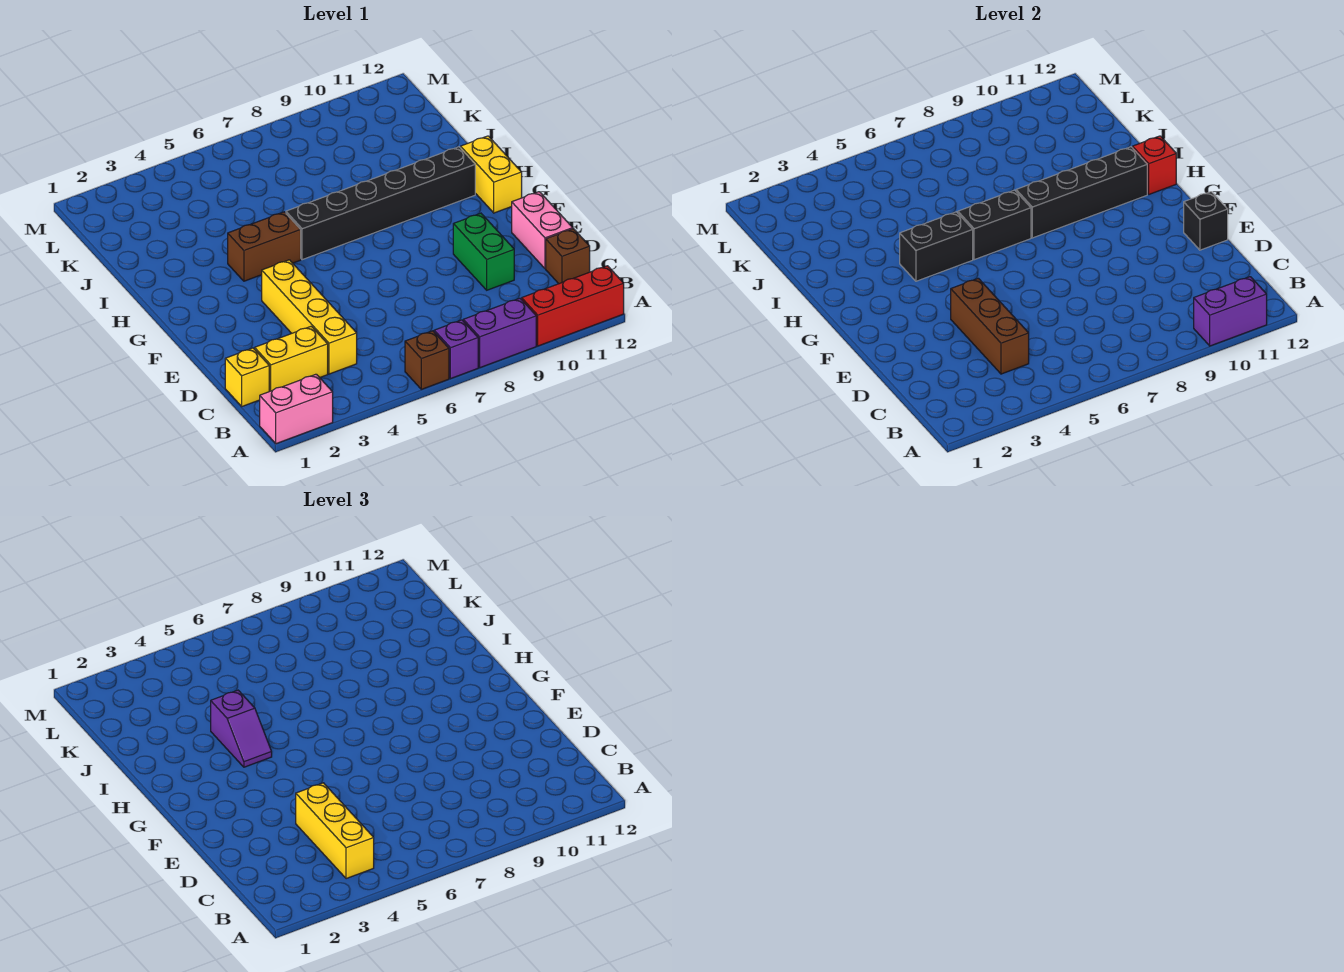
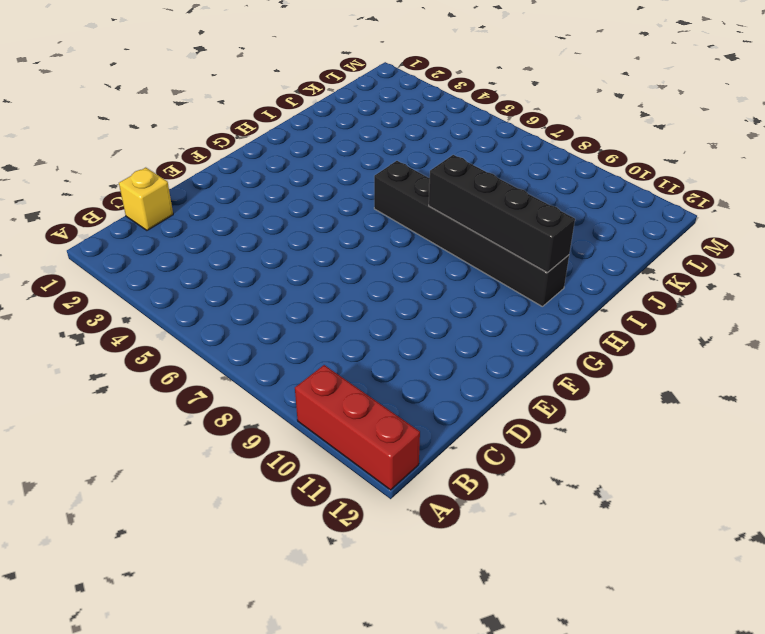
none -> pink 1x2 brick [260,374,333,444]
none -> brown 1x1 brick [405,331,449,389]
none -> purple 1x1 brick [434,320,478,379]

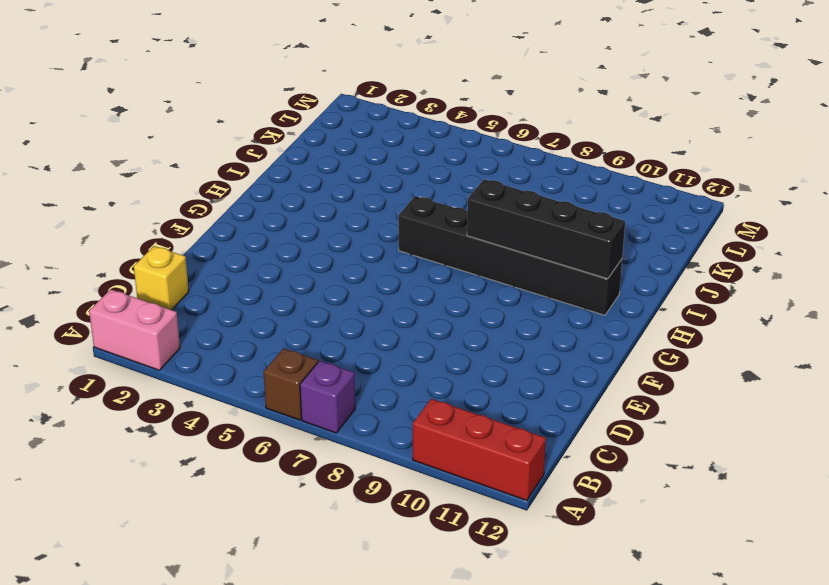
none -> purple 1x2 brick [463,298,536,368]
none -> yellow 1x2 brick [255,326,328,391]
none -> yellow 1x4 brick [262,260,357,374]

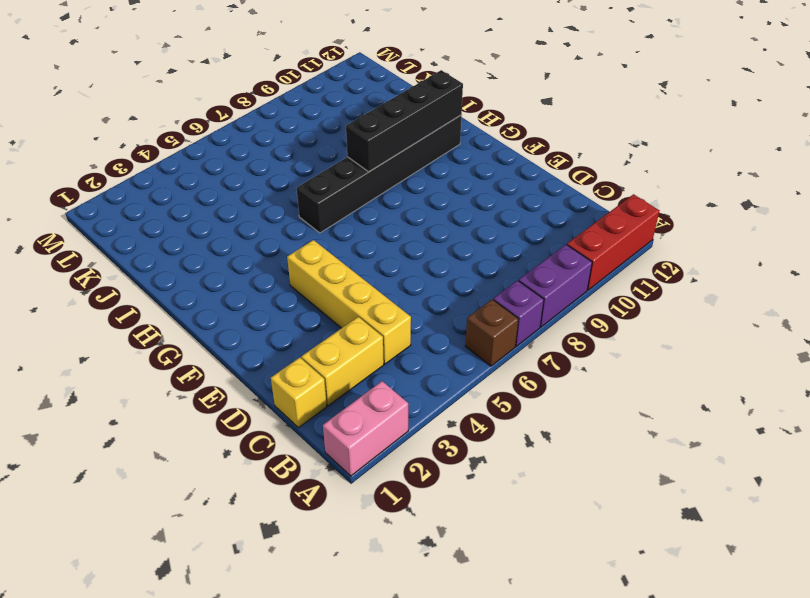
none -> brown 1x1 brick [546,229,590,284]
none -> green 1x2 brick [453,213,514,290]
none -> pink 1x2 brick [512,192,573,269]

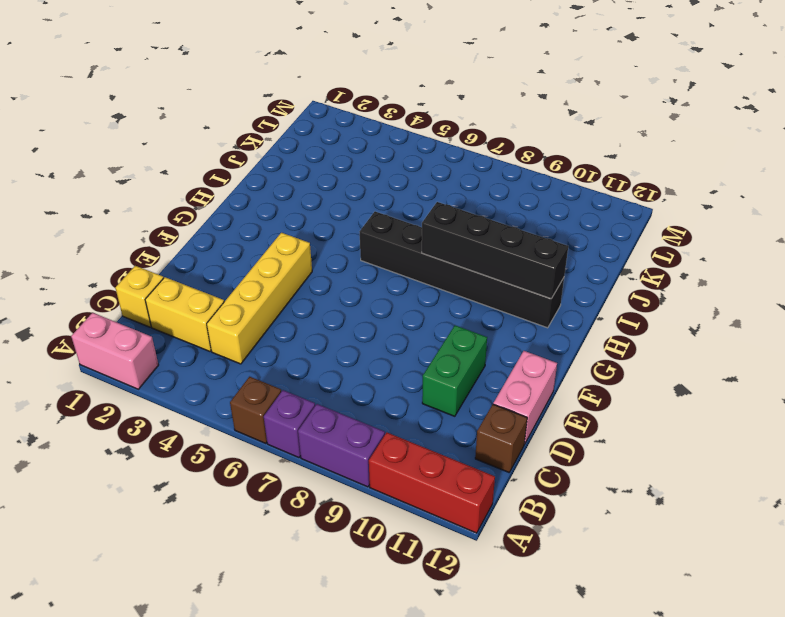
none -> yellow 1x2 brick [461,136,522,213]
none -> brown 1x2 brick [228,212,301,281]
none -> purple 1x2 brick [1194,277,1267,346]

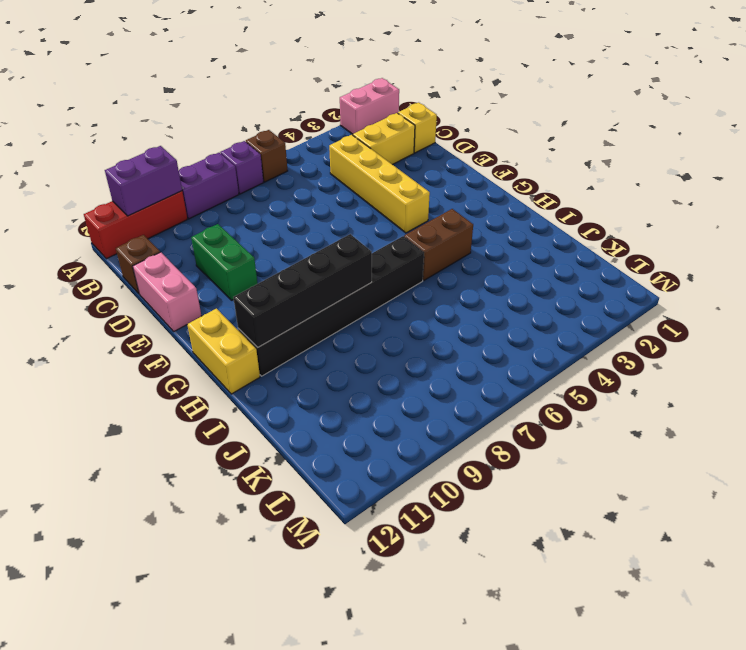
none -> brown 1x3 brick [951,278,1029,374]
none -> black 1x1 brick [1184,192,1228,250]
none -> black 1x2 brick [900,212,973,281]

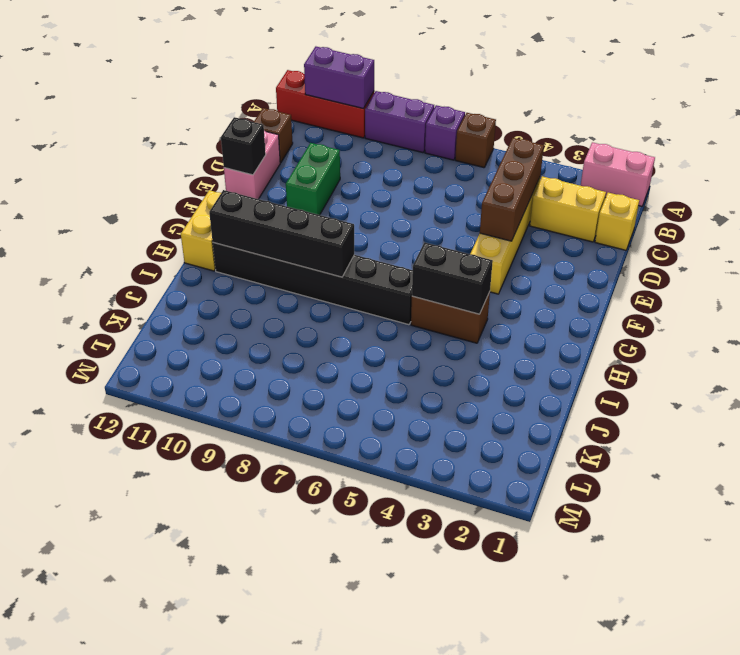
none -> black 1x2 brick [958,190,1031,260]
none -> red 1x1 brick [1133,136,1176,194]
none -> yellow 1x3 brick [296,783,374,879]

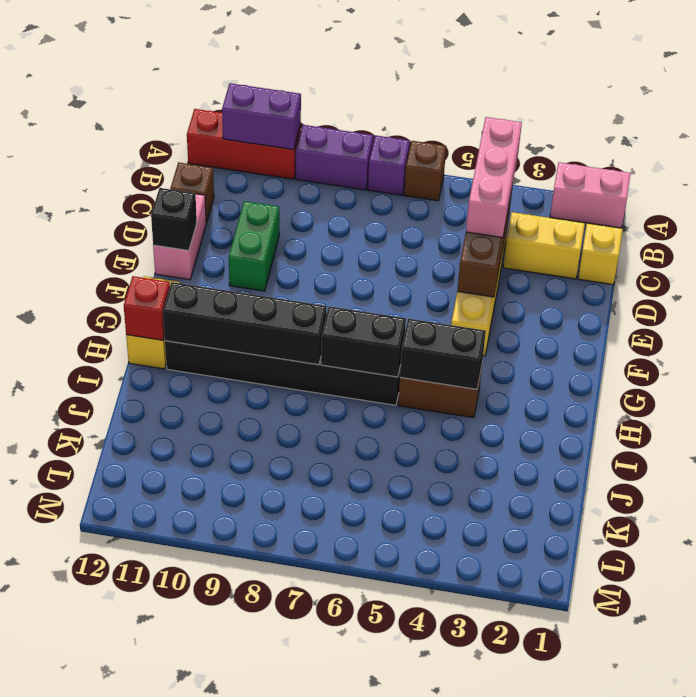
pink 1x3 brick [466,117,522,238] -> yellow 1x3 brick [296,783,374,879]
none -> purple 1x2 slope [211,690,272,767]

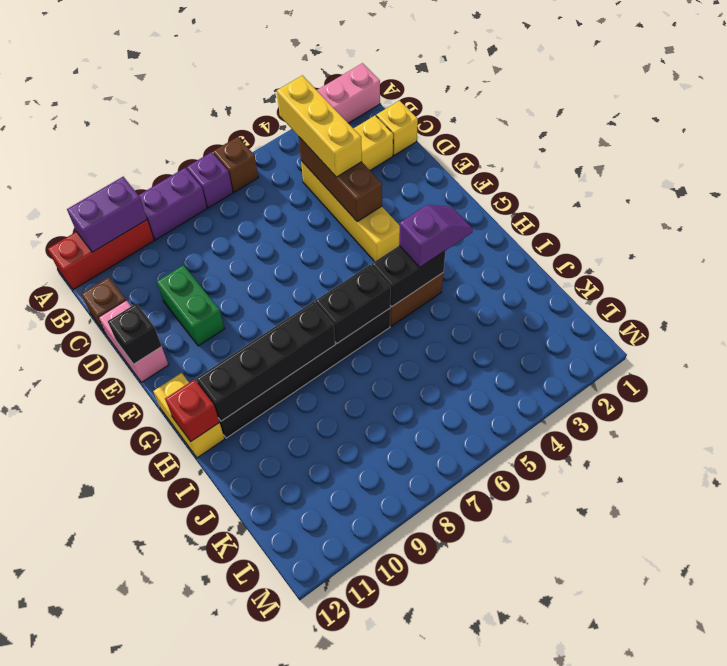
purple 1x2 slope [399,205,473,267] -> purple 1x2 slope turned to [211,690,272,767]

